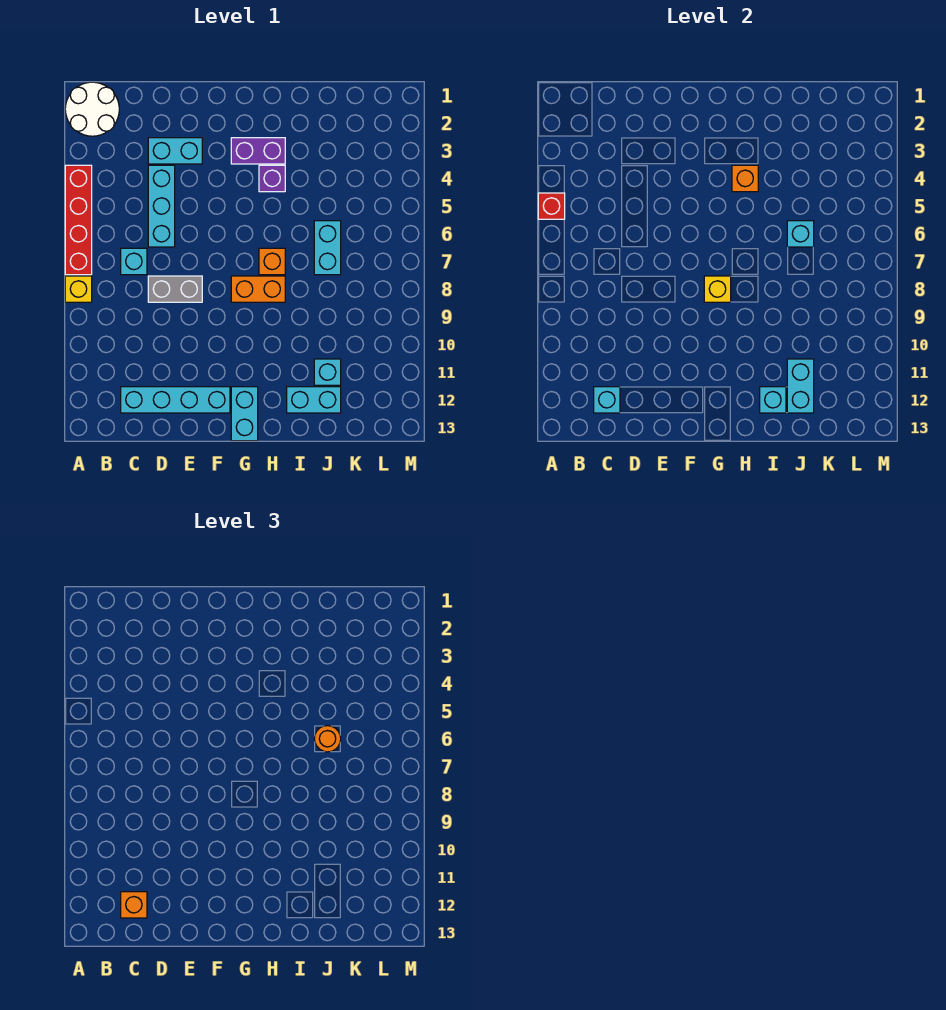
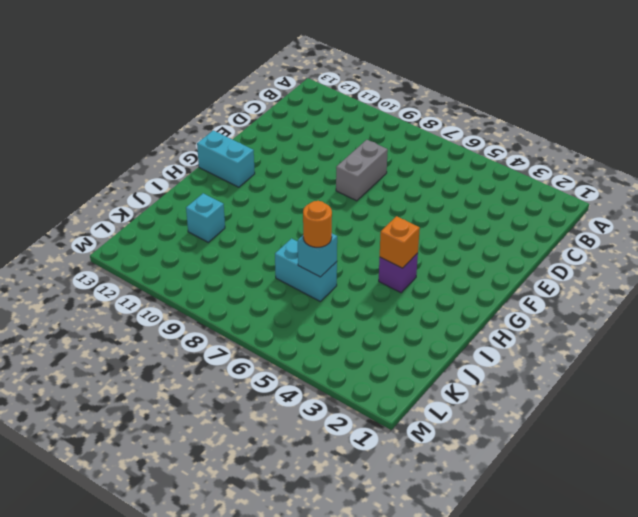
none -> white 2x2 round brick [65,82,119,136]
none -> red 1x4 brick [65,165,92,275]
none -> yellow 1x1 brick [65,276,92,302]

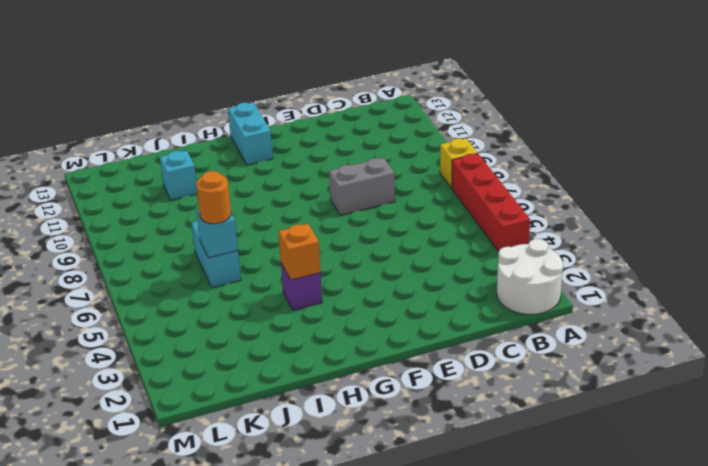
none -> cyan 1x1 brick [121,248,147,275]
none -> cyan 1x4 brick [121,387,230,413]
none -> cyan 1x2 brick [148,138,202,164]

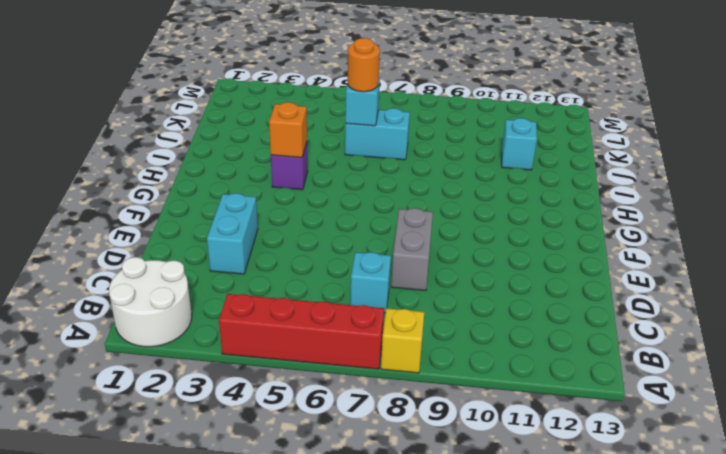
none -> cyan 1x4 brick [121,387,230,413]
none -> cyan 1x3 brick [148,165,175,247]
none -> purple 1x2 brick [231,138,285,164]

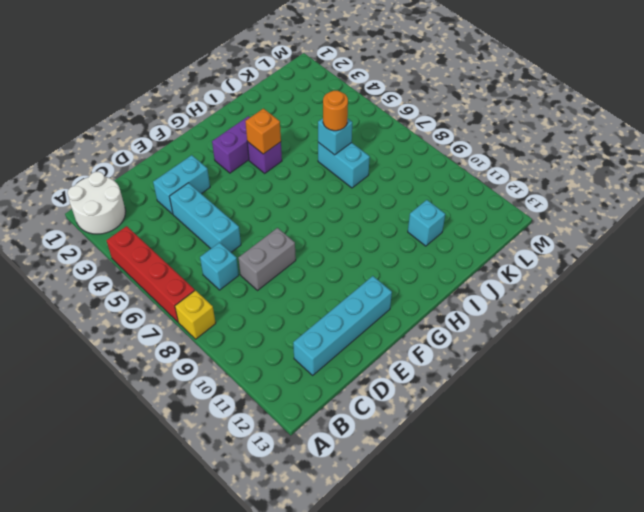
none -> orange 1x2 brick [231,276,285,302]
none -> cyan 1x2 brick [231,387,258,441]
none -> orange 1x1 brick [259,248,285,275]

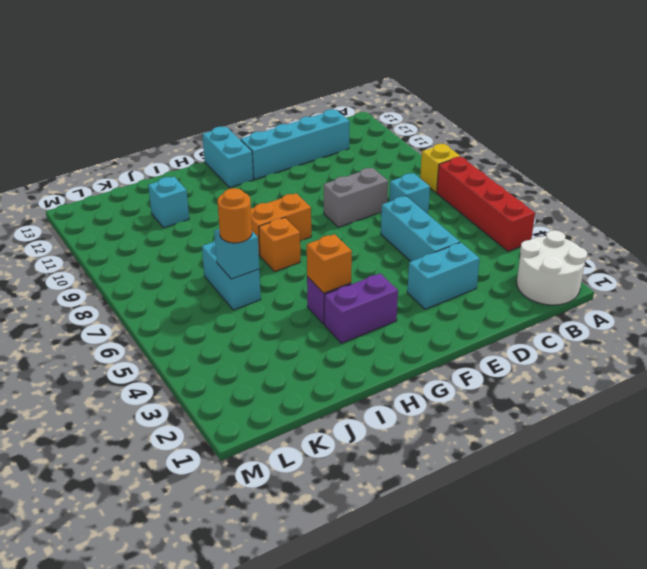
none -> cyan 1x2 brick [287,387,341,413]
none -> red 1x1 brick [538,193,565,219]
none -> cyan 1x1 brick [594,387,620,413]

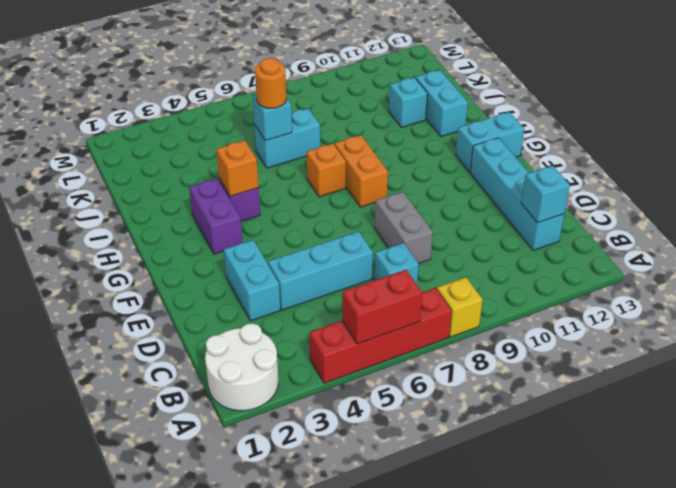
red 1x2 brick [342,270,422,344] -> red 1x1 brick [538,193,565,219]
none -> yellow 1x1 brick [704,276,731,302]
none -> cyan 1x1 brick [760,387,786,413]
none -> cyan 1x2 brick [787,359,814,413]

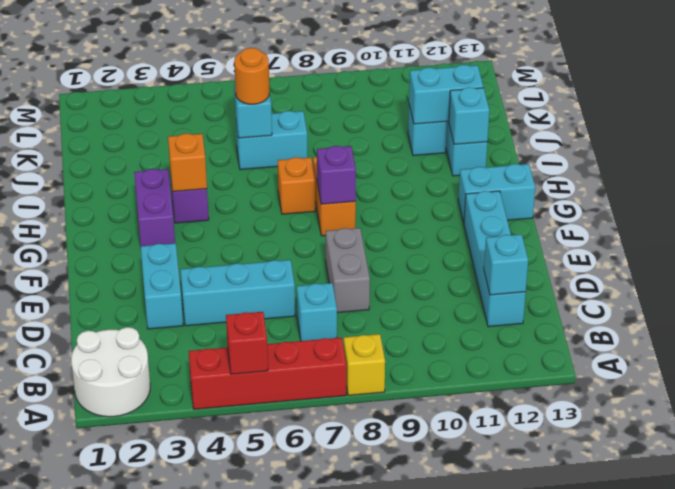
purple 1x1 brick [317,146,356,204] -> yellow 1x1 brick [704,276,731,302]
none -> orange 1x1 brick [121,892,147,918]

